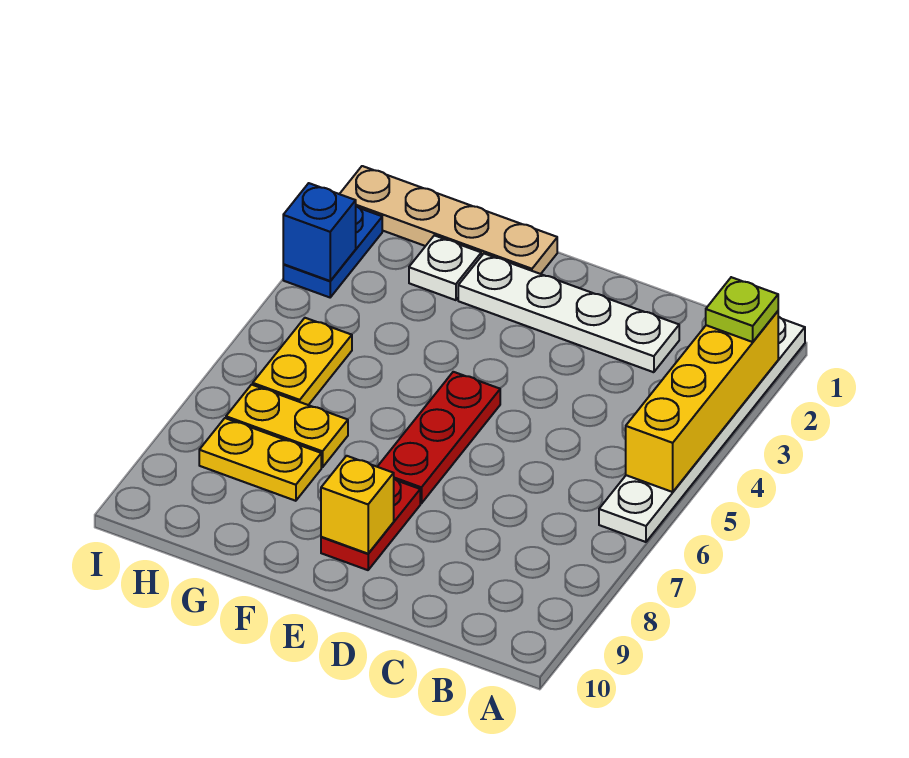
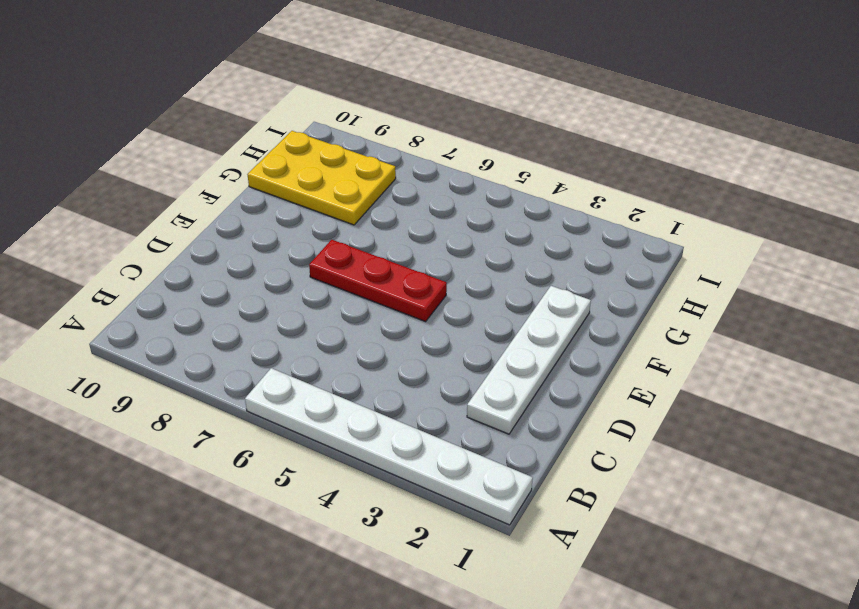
yellow 2x3 plate [247,131,396,225] -> yellow 1x2 plate [199,418,321,501]
none -> red 1x2 plate [321,479,420,570]
none -> tan 1x4 plate [340,166,557,274]
none -> white 1x1 plate [409,235,481,300]

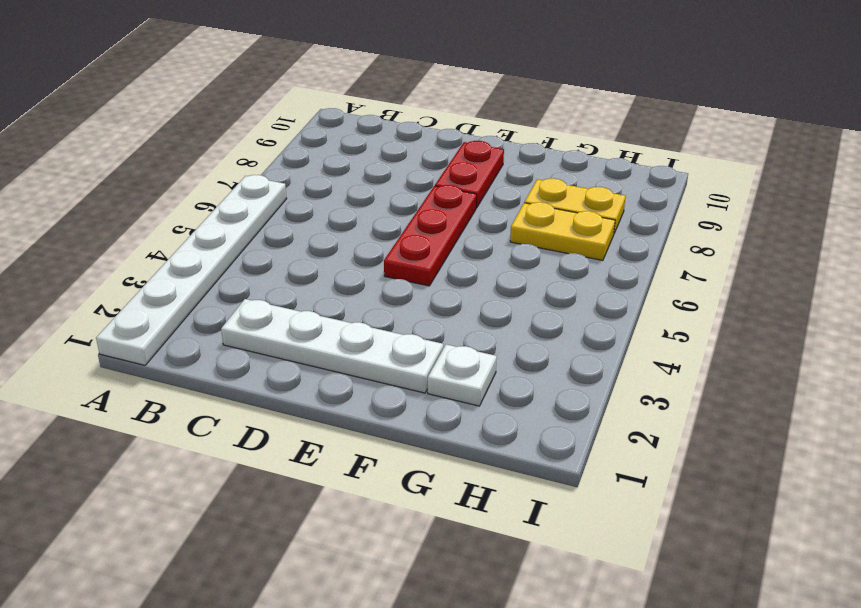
none -> tan 1x4 plate [340,166,557,274]
none -> yellow 1x2 plate [253,318,352,405]
none -> blue 1x2 plate [283,206,382,297]

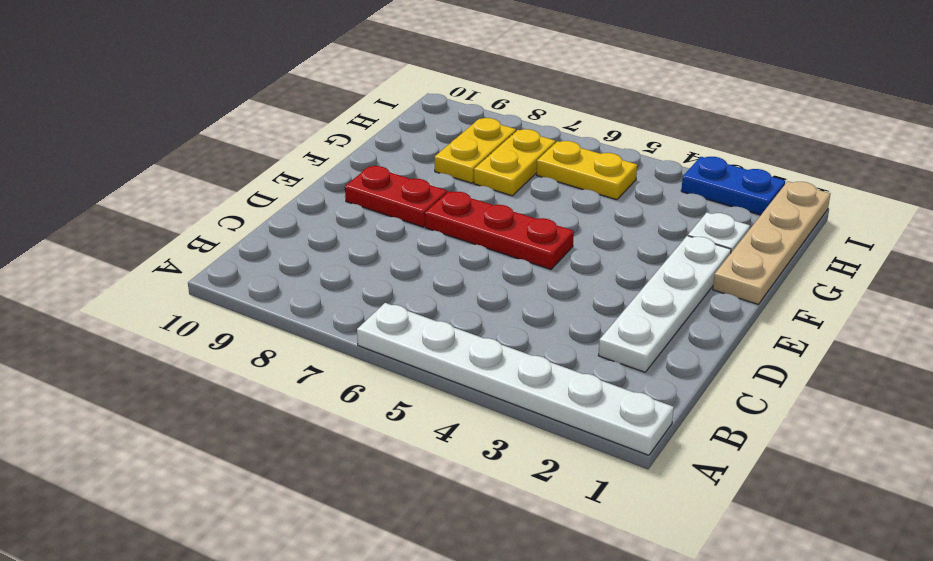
none -> yellow 1x4 brick [626,311,778,492]
none -> yellow 1x1 brick [321,456,394,554]
none -> blue 1x1 brick [283,183,356,281]

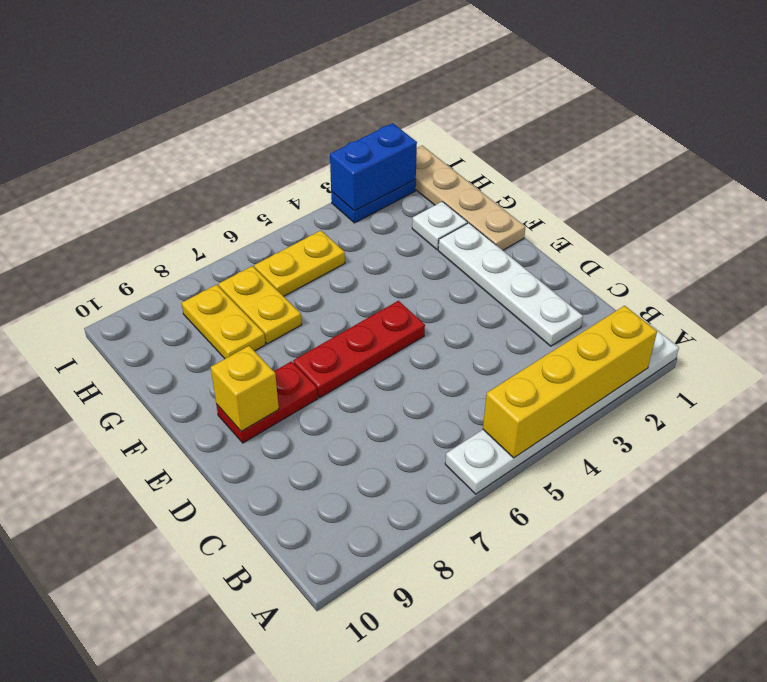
blue 1x2 brick [330,123,417,211] -> blue 1x1 brick [283,183,356,281]
none -> lime 1x1 plate [706,277,778,342]

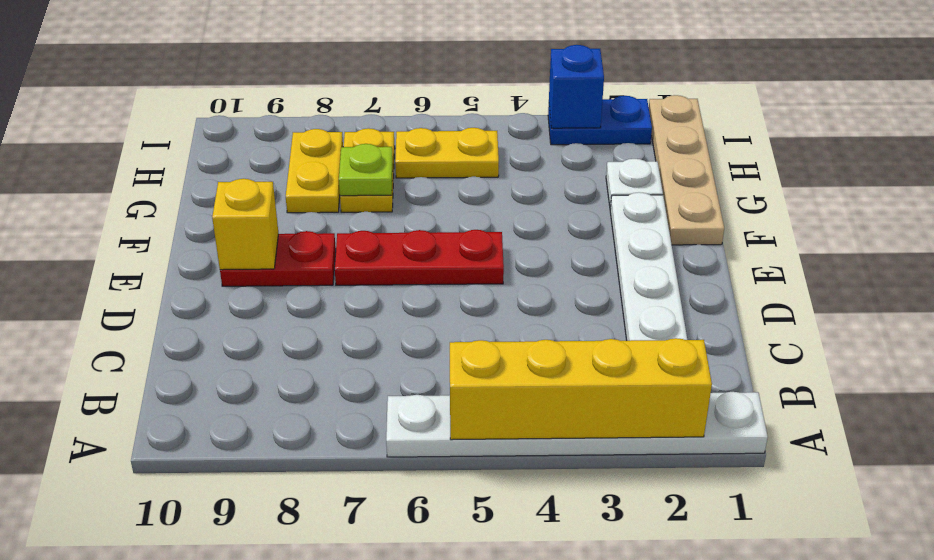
lime 1x1 plate [339,144,393,196] -> lime 1x1 plate moved to [706,277,778,342]

